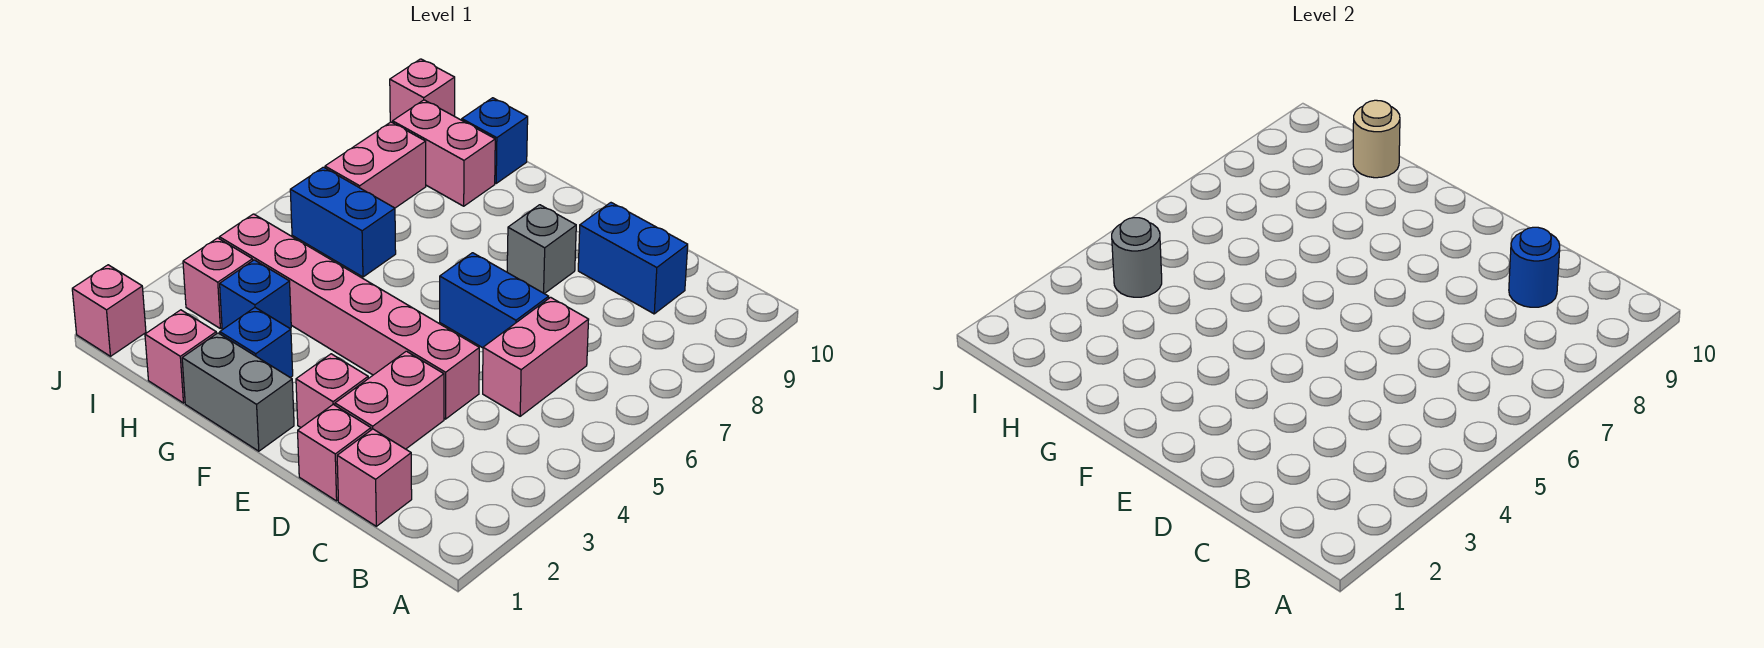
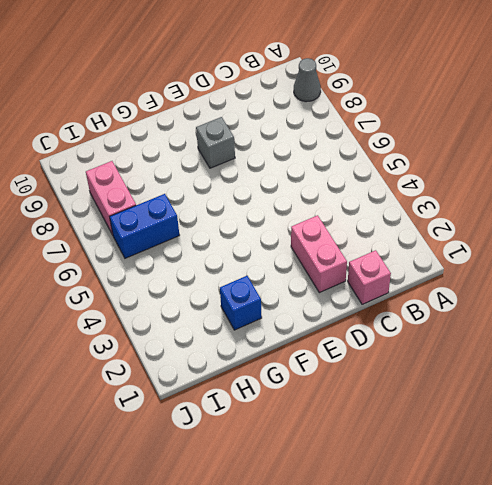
grey 1x1 cone [294,58,321,102] -> none
none -> pink 1x2 brick [483,297,589,416]
none -> blue 1x2 brick [578,203,688,314]
none -> pink 1x1 brick [298,404,371,501]

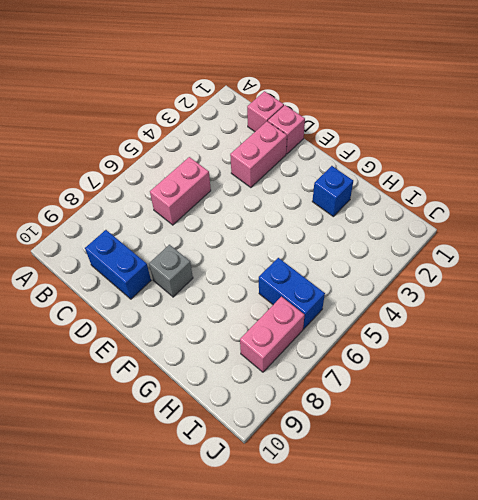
none -> pink 1x6 brick [219,214,479,419]
none -> blue 1x2 brick [440,253,549,348]
none -> pink 1x1 brick [296,354,368,427]

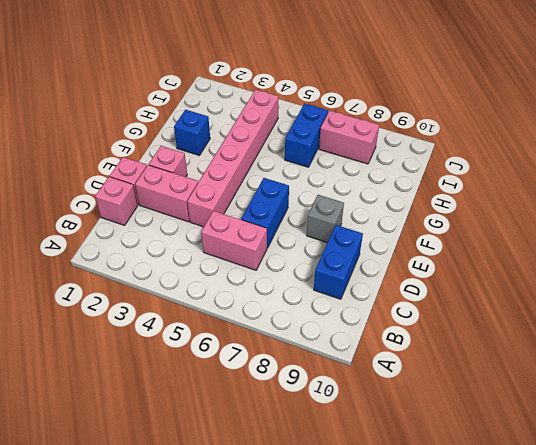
none -> grey 1x2 brick [182,333,294,451]
none -> pink 1x1 brick [145,310,216,403]
none -> blue 1x1 brick [220,260,291,330]

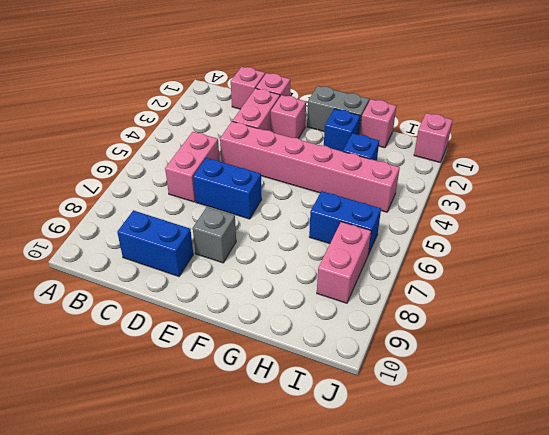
none -> pink 1x2 brick [393,100,495,206]
none -> blue 1x1 brick [462,98,528,183]
none -> pink 1x1 brick [183,238,253,329]

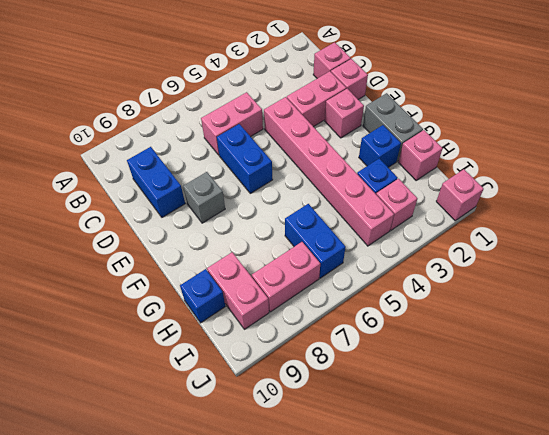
none -> pink 1x1 brick [390,59,455,123]
none -> blue 1x1 round brick [1509,227,1560,307]
none -> tan 1x1 round brick [1353,100,1400,178]

